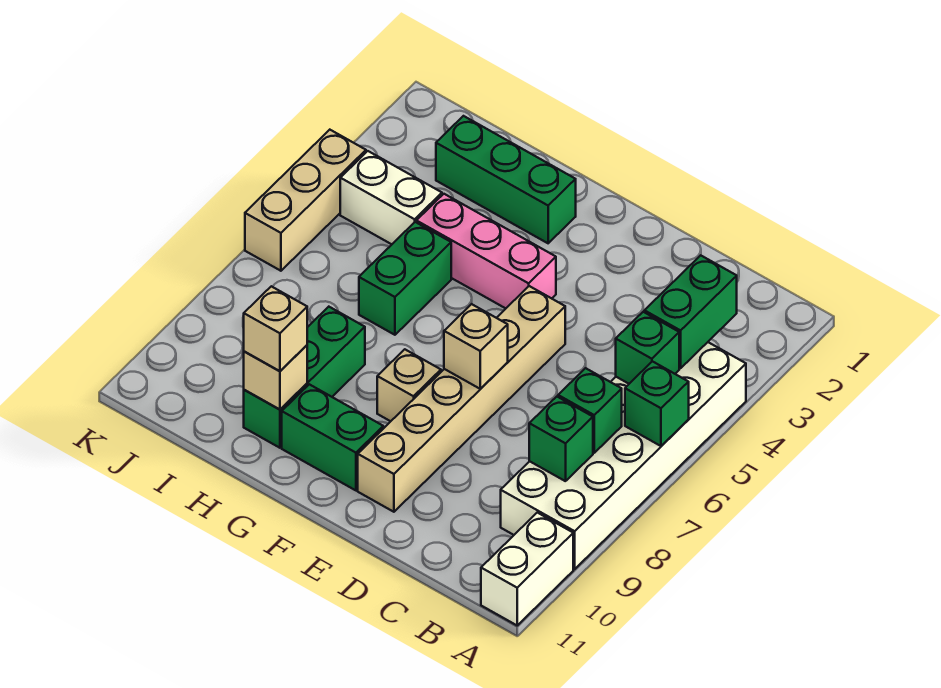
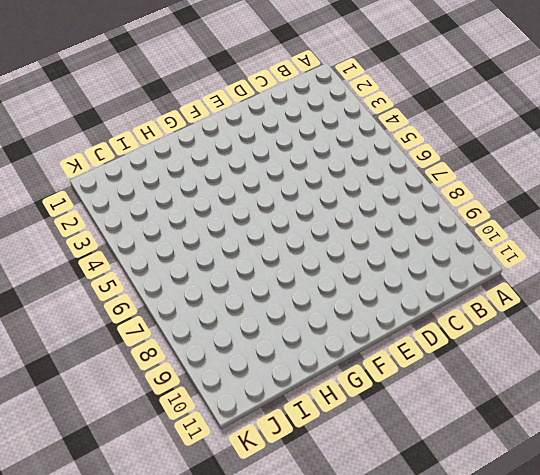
none -> white 2x6 brick [501,342,746,569]
none -> white 1x2 brick [481,513,573,625]
none -> tan 1x6 brick [358,286,565,512]

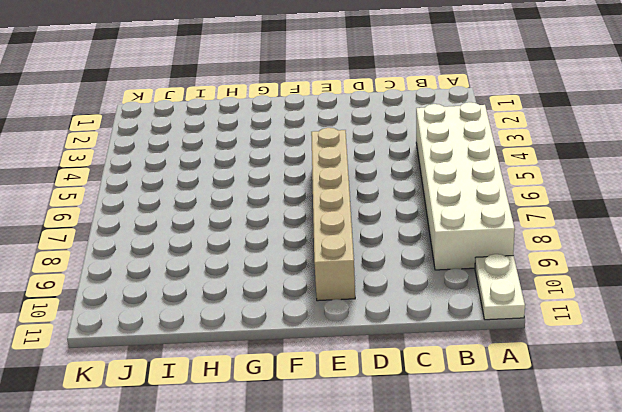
white 1x2 plate [475,254,525,320] -> white 1x2 brick [481,513,573,625]
none -> pink 1x3 brick [416,194,556,308]
none -> tan 1x1 brick [377,349,441,421]
none -> green 1x2 brick [282,384,383,490]

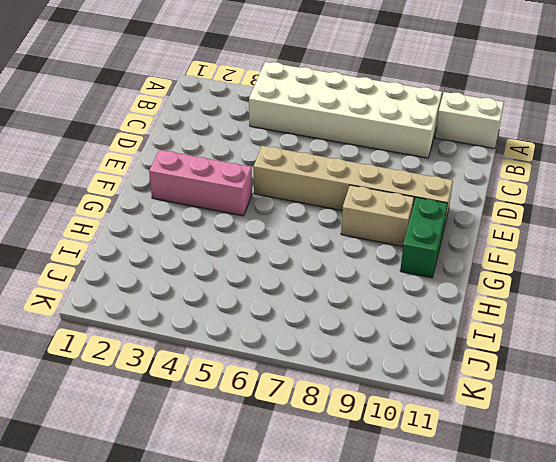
pink 1x3 brick [149,150,252,216] -> pink 1x3 brick turned to [416,194,556,308]
tan 1x2 brick [341,185,414,246] -> tan 1x1 brick [377,349,441,421]
none -> green 1x3 brick [436,116,576,243]
none -> green 1x2 brick [359,222,451,335]
none -> green 1x3 brick [244,307,365,448]

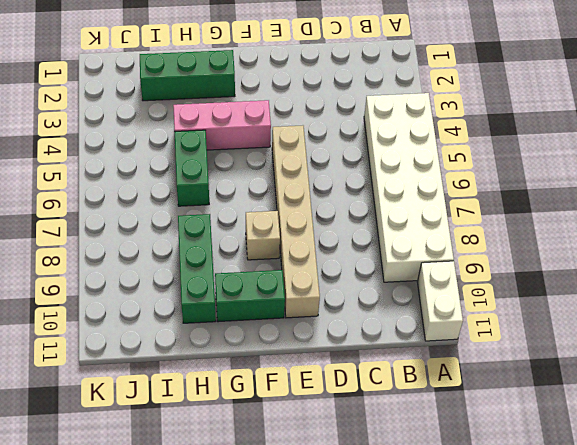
none -> white 1x2 brick [340,151,442,244]
none -> tan 1x3 brick [245,130,366,271]
none -> green 1x1 brick [625,361,689,446]

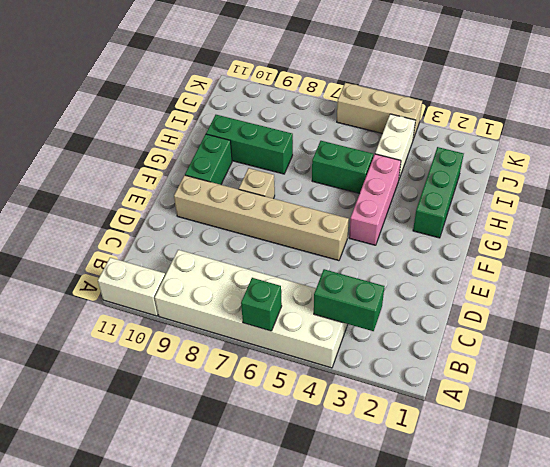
none -> green 1x1 brick [616,312,679,384]
none -> green 1x1 brick [558,368,622,453]
none -> green 1x1 brick [529,397,593,481]

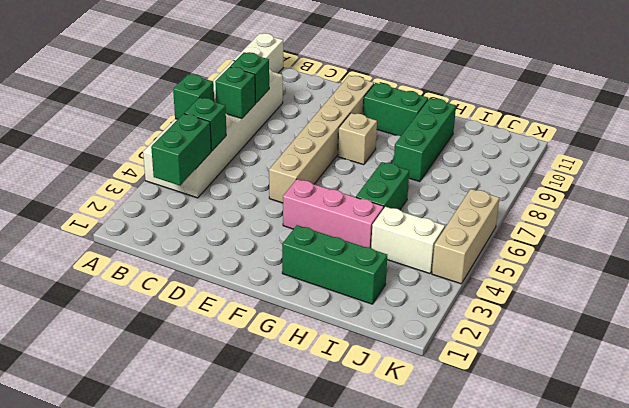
none -> tan 1x1 brick [444,304,508,389]
none -> tan 1x1 brick [244,345,307,410]
none -> tan 1x1 brick [244,286,307,371]

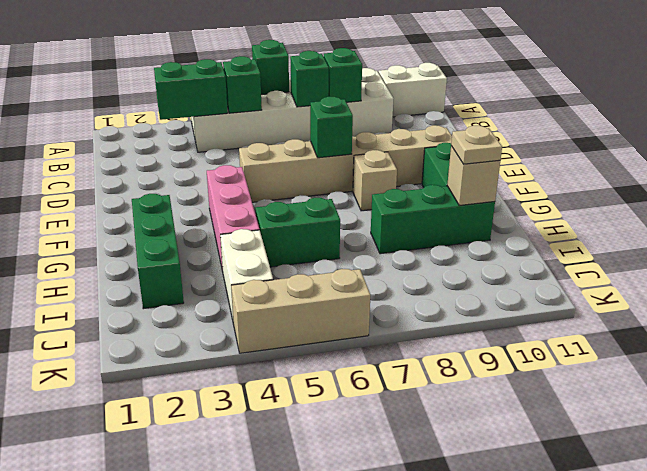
green 1x1 brick [310,97,353,158] -> tan 1x1 brick [444,304,508,389]
tan 1x1 plate [451,126,502,164] -> tan 1x1 brick [244,286,307,371]

